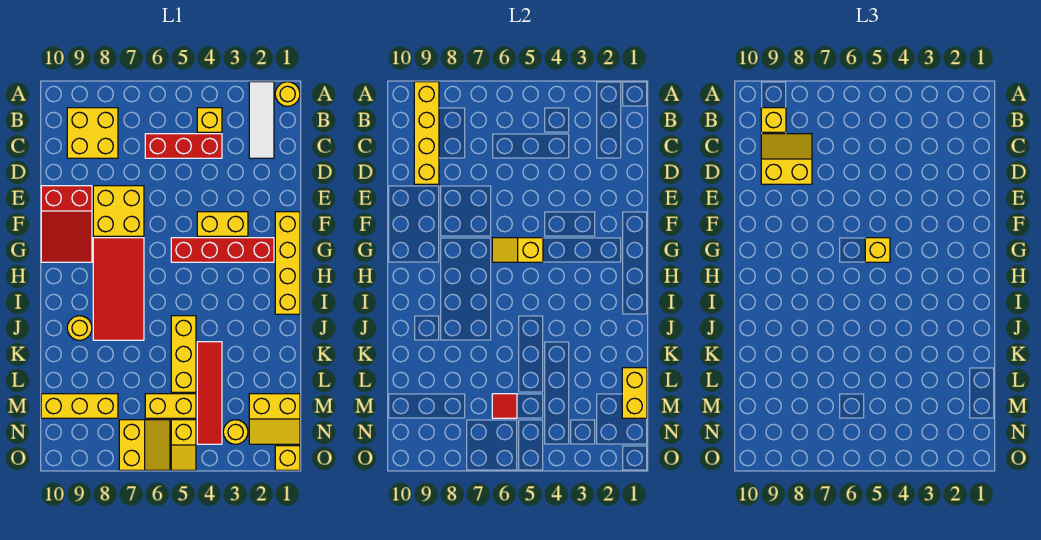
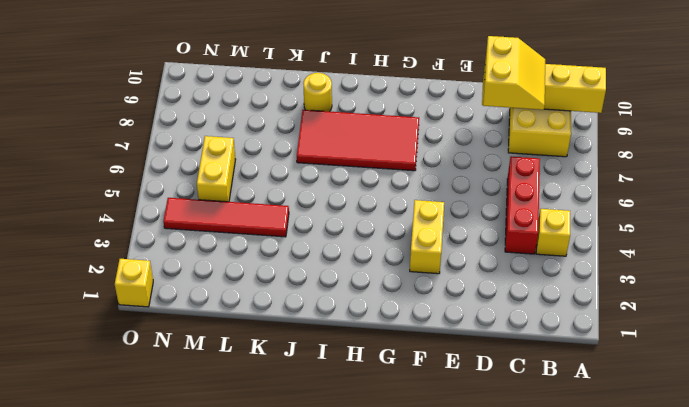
none -> yellow 1x1 round brick [275,82,300,106]
none -> white 1x3 tile [249,82,274,158]
none -> yellow 2x2 brick [93,186,144,236]

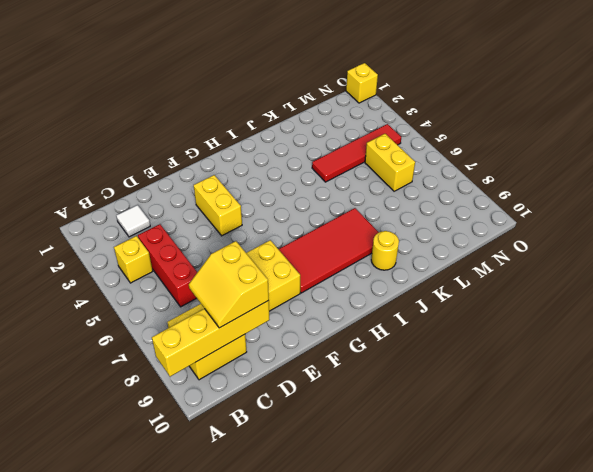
white 1x1 tile [116,205,150,237] -> white 1x3 tile [249,82,274,158]
none -> yellow 1x1 round brick [275,82,300,106]
none -> red 2x3 slope [41,186,92,262]
none -> yellow 1x4 brick [275,212,300,314]

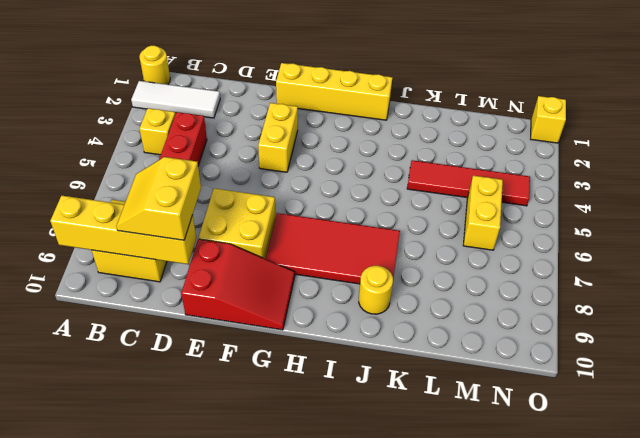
none -> red 1x4 brick [171,238,274,262]
none -> yellow 1x3 brick [171,316,196,392]
none -> yellow 2x2 slope [249,394,300,444]

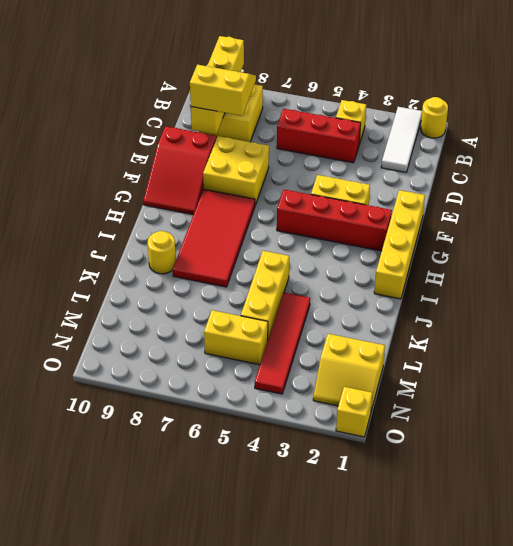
none -> yellow 1x3 brick [41,394,118,418]
none -> yellow 1x1 round brick [223,420,248,444]
none -> yellow 1x2 slope [171,420,196,470]

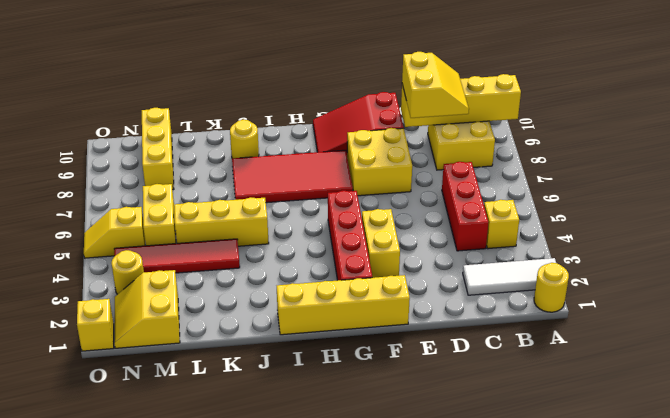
none -> yellow 2x2 slope [119,420,170,470]
none -> yellow 1x2 slope [492,238,543,262]
none -> yellow 1x2 brick [622,368,647,418]

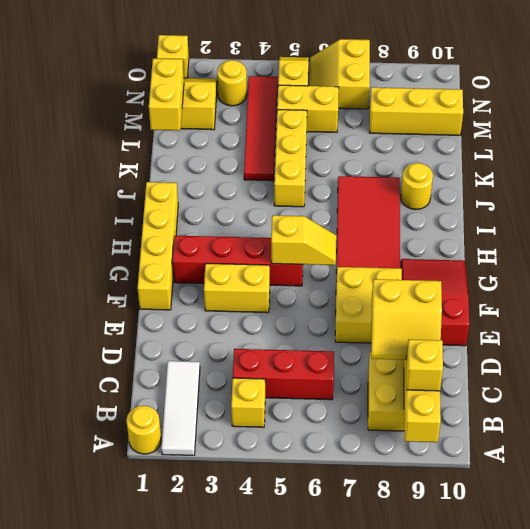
none -> red 1x1 tile [492,394,517,418]
none -> yellow 1x1 brick [865,238,890,262]

